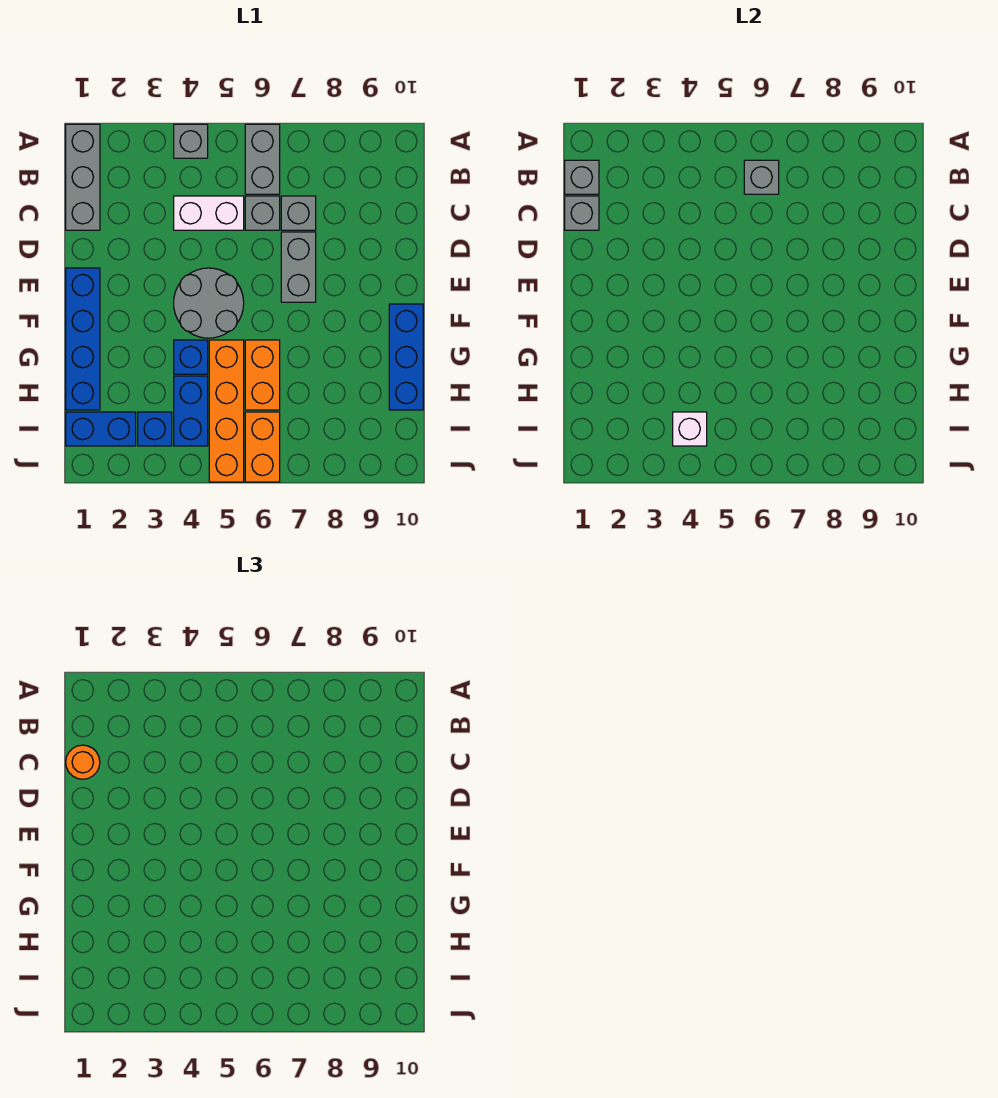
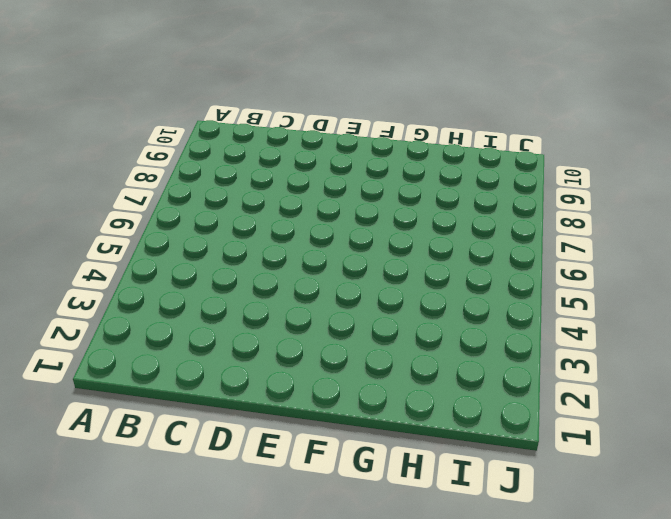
none -> grey 1x3 brick [66,124,100,230]
none -> grey 1x1 brick [174,124,208,158]
none -> grey 1x2 brick [245,124,280,194]

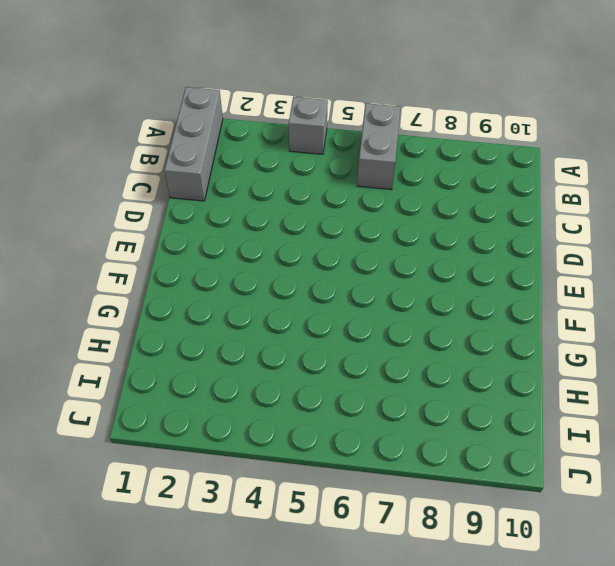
none -> white 1x2 brick [174,196,244,230]
none -> grey 1x1 brick [245,196,280,230]
none -> grey 1x1 brick [281,196,316,230]

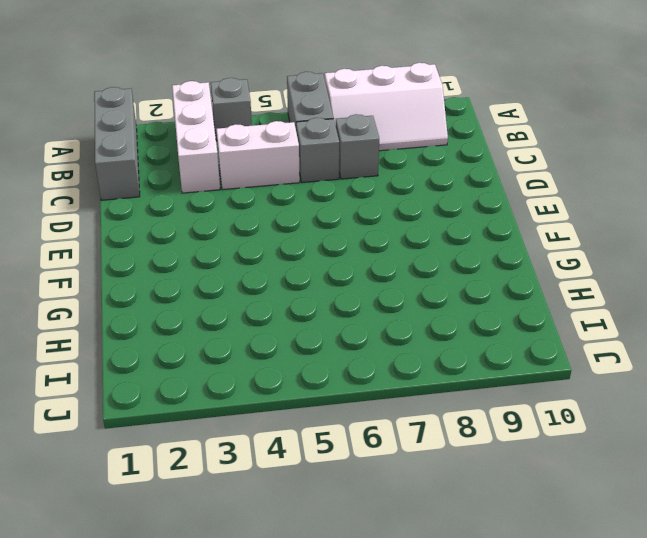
white 1x3 brick [172,81,220,193] -> none
white 2x3 slope [325,63,448,151] -> none
none -> grey 1x2 brick [281,232,316,302]
none -> blue 1x4 brick [66,268,100,410]
none -> grey 2x2 round brick [174,268,244,338]

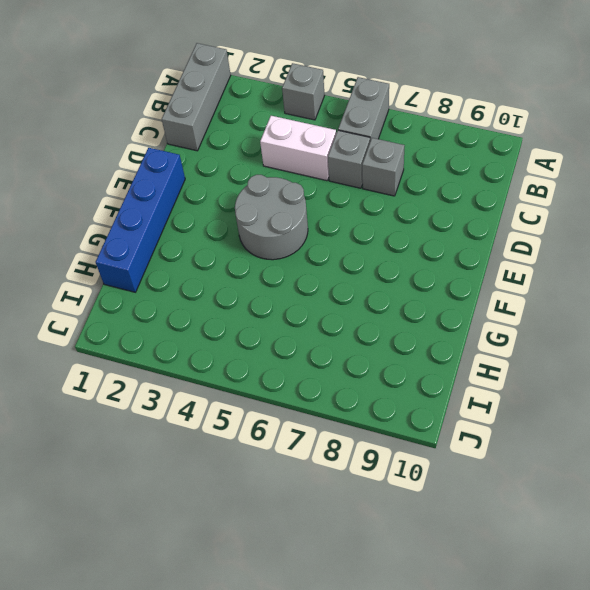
none -> grey 1x2 brick [281,232,316,302]
none -> blue 1x3 brick [389,304,423,410]
none -> blue 1x1 brick [174,340,208,374]

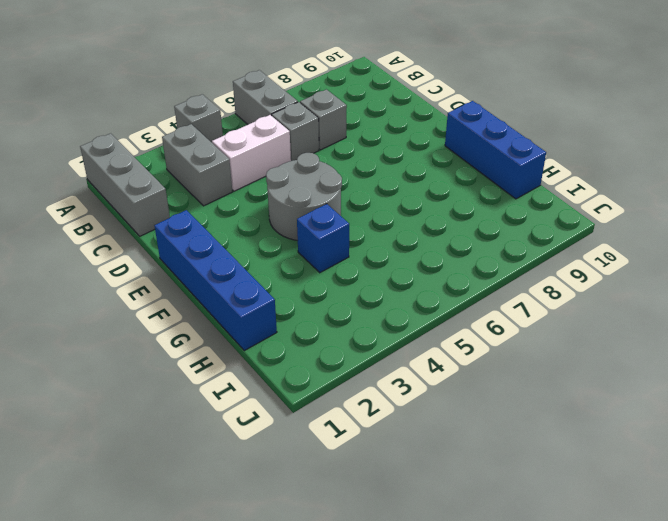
grey 1x2 brick [162,124,232,206] -> grey 1x2 brick moved to [281,232,316,302]
none -> orange 1x4 brick [209,340,244,482]
none -> orange 1x2 brick [245,340,280,410]
none -> blue 1x2 brick [174,376,208,446]

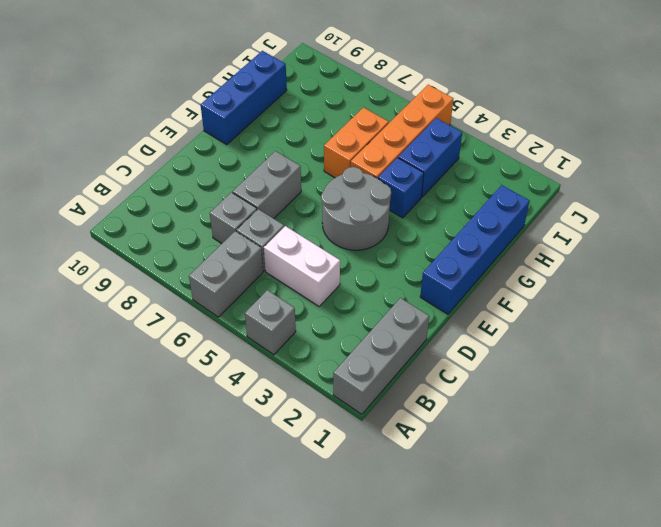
none -> blue 1x2 brick [66,412,136,446]
none -> blue 1x1 brick [138,412,172,446]
none -> orange 1x2 brick [245,412,280,482]

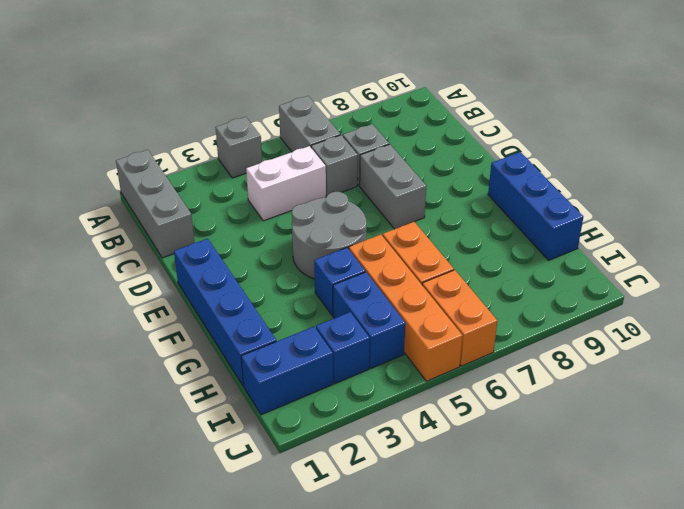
none -> grey 1x1 brick [565,160,599,194]
none -> grey 1x1 brick [744,160,779,194]
none -> grey 1x1 brick [565,196,599,230]

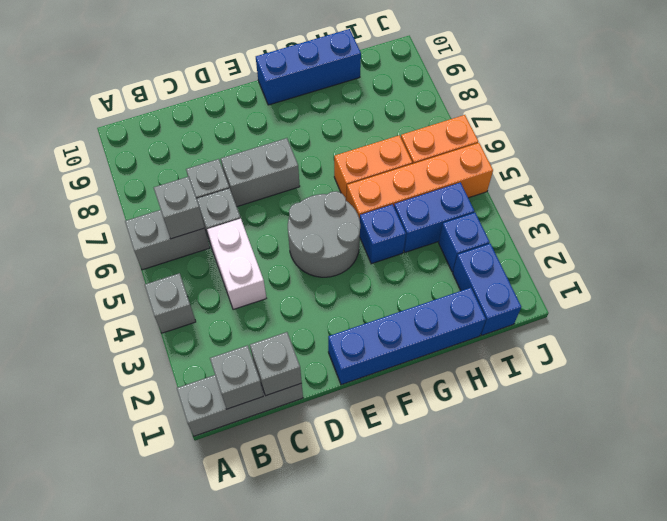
none -> white 1x1 brick [673,412,707,446]
none -> orange 1x1 round brick [66,745,100,779]

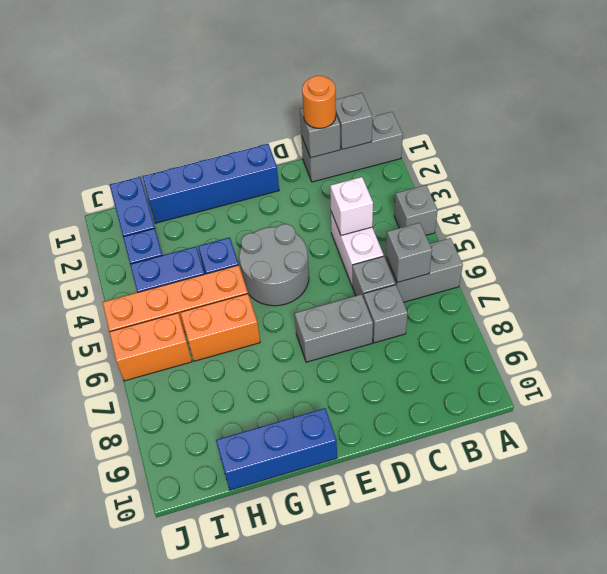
white 1x1 brick [330,177,373,235] -> white 1x1 brick moved to [673,412,707,446]

